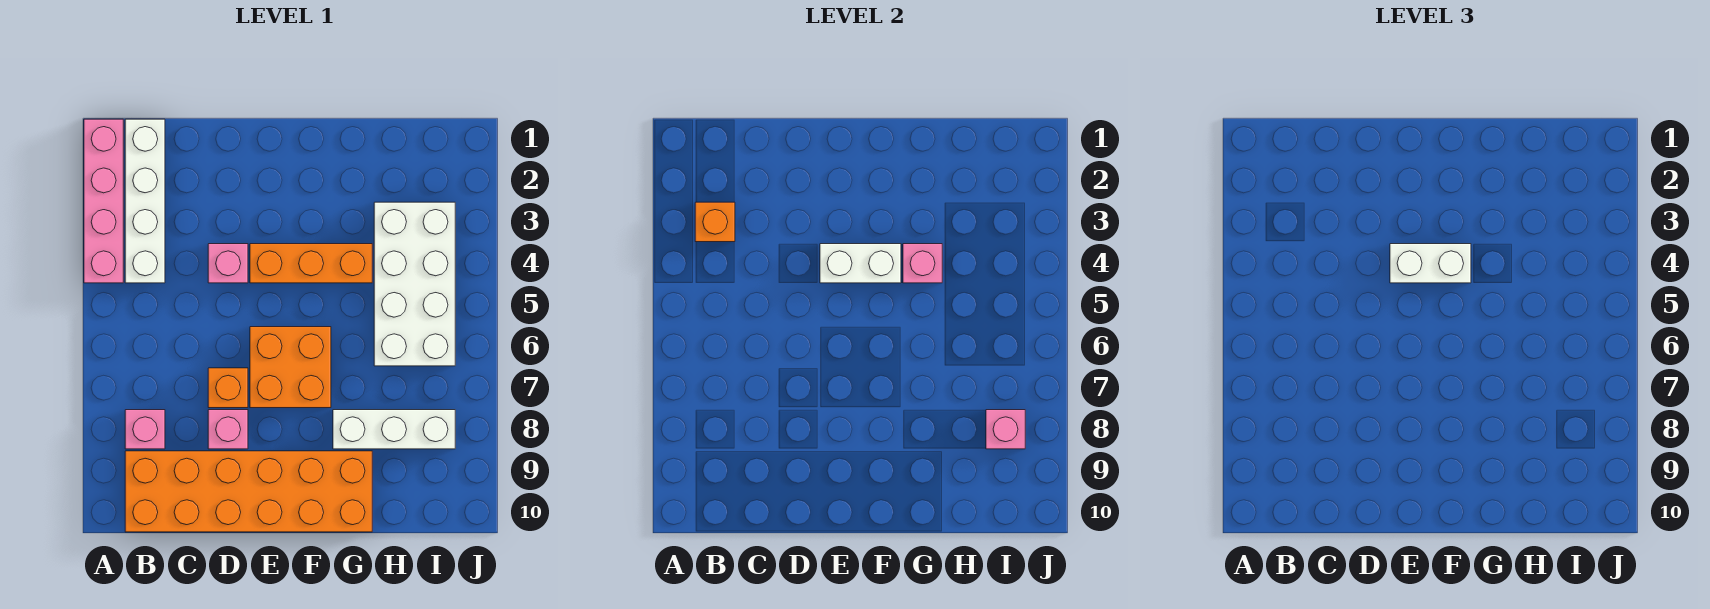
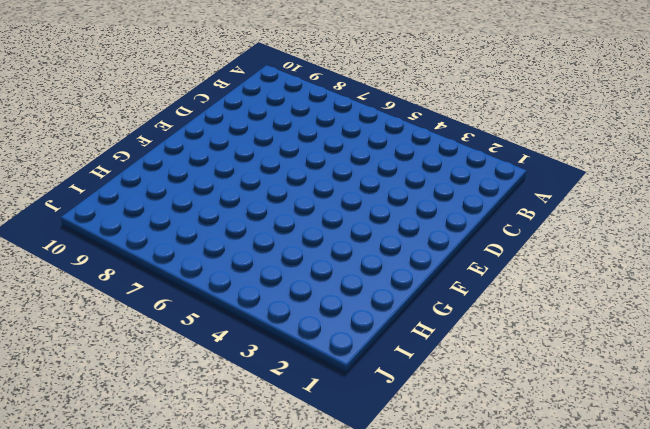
none -> pink 1x4 brick [84,119,123,283]
none -> white 1x4 brick [125,119,165,283]
none -> pink 1x1 brick [125,410,165,449]

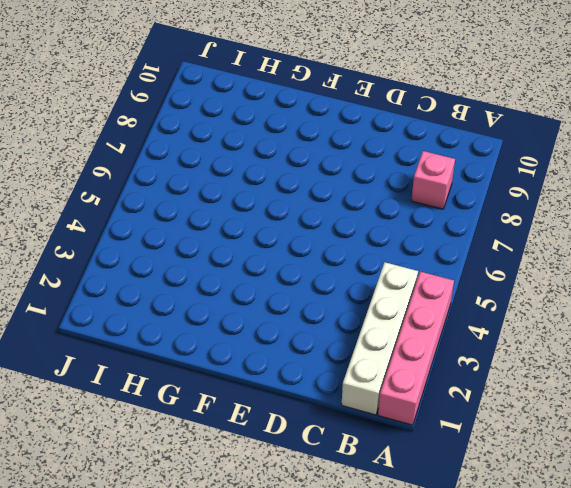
none -> orange 2x6 brick [125,451,372,532]
none -> pink 1x1 brick [208,244,248,283]
none -> orange 1x1 brick [208,368,248,408]

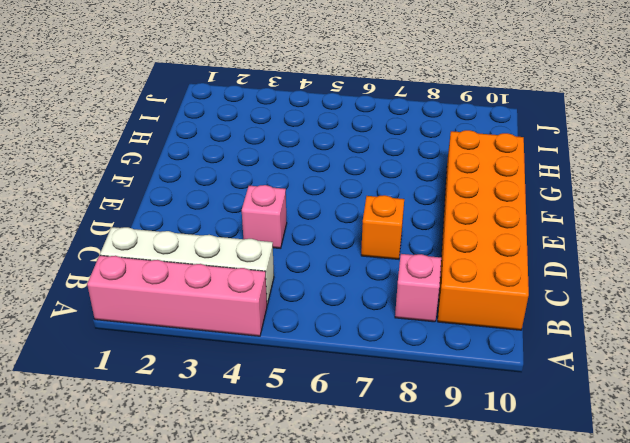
none -> pink 1x1 brick [208,410,248,449]
none -> orange 1x3 brick [250,244,372,283]
none -> orange 2x2 brick [250,327,331,408]

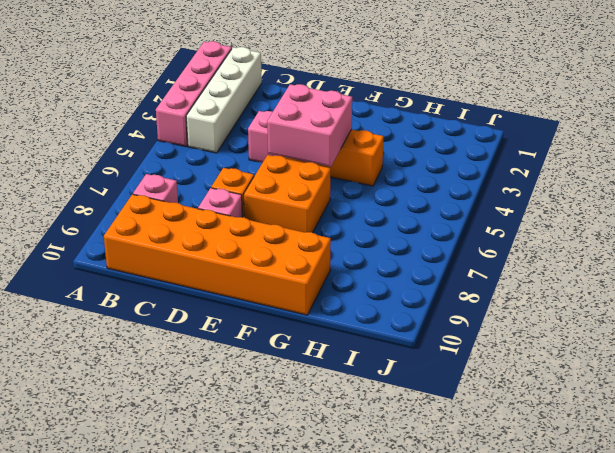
pink 2x2 brick [267,84,352,167] -> white 1x2 brick [820,244,901,283]
none -> white 1x3 brick [333,410,455,449]
none -> white 2x4 brick [374,202,455,366]
none -> orange 1x1 brick [695,202,735,242]

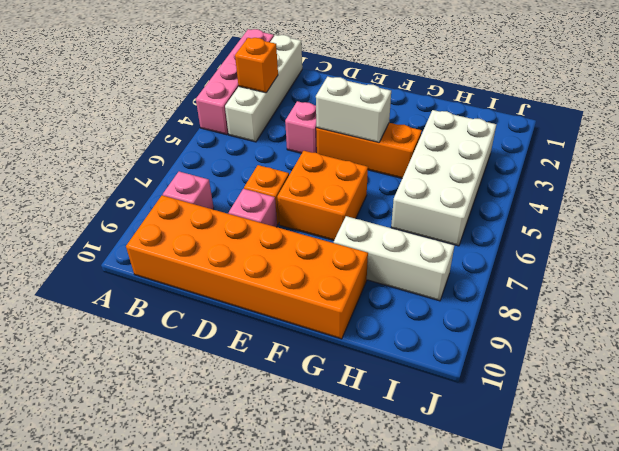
none -> pink 1x1 brick [903,244,942,283]
none -> pink 1x1 brick [986,410,1025,449]
none -> white 1x2 brick [1390,244,1471,283]

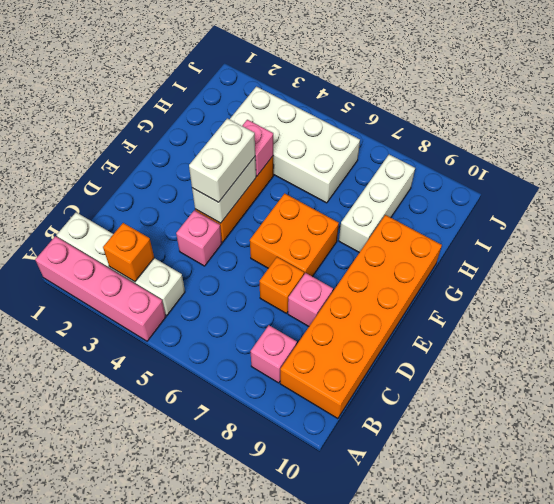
none -> pink 1x1 brick [986,410,1025,449]

